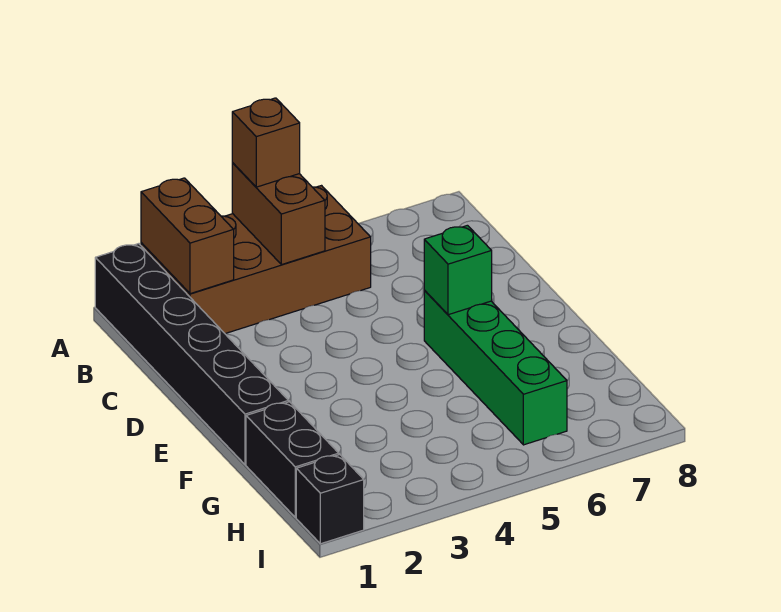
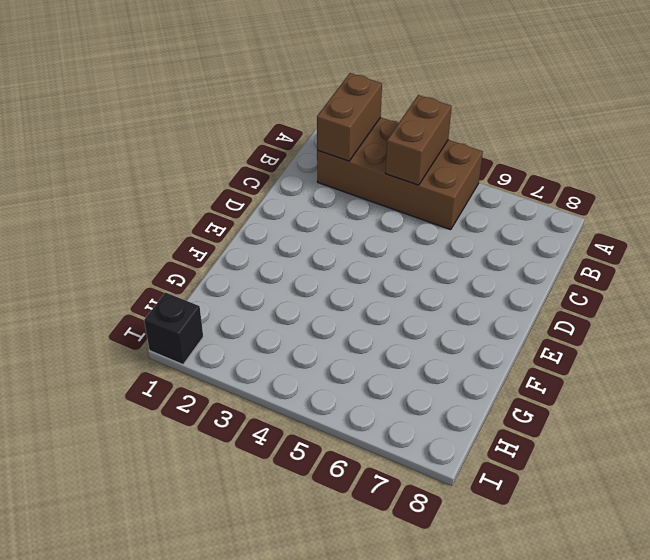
none -> black 1x6 brick [95,244,288,465]
none -> green 1x4 brick [424,290,567,445]

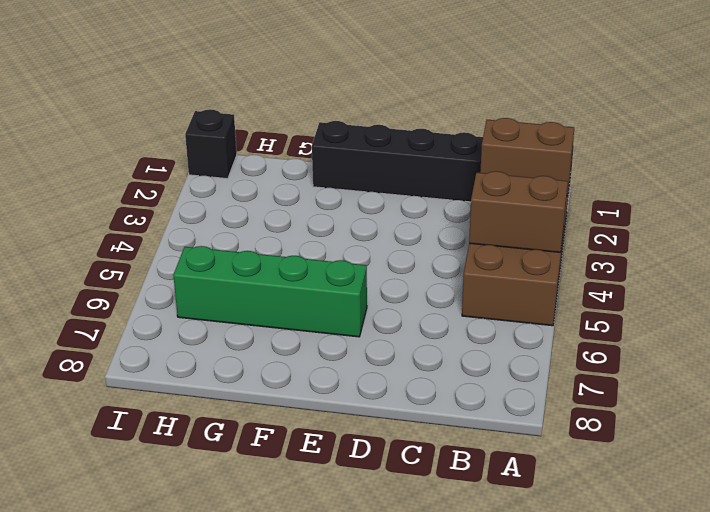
none -> black 1x2 brick [246,402,339,517]
none -> green 1x1 brick [424,225,492,315]

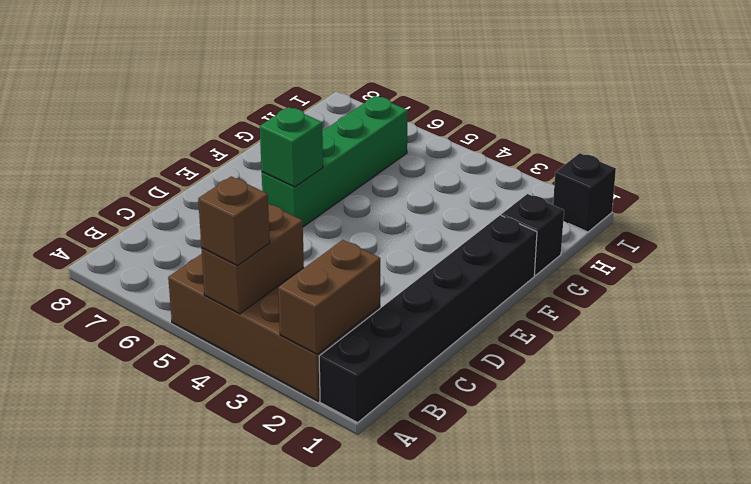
black 1x1 brick [501,194,564,275] -> black 1x2 brick [246,402,339,517]

